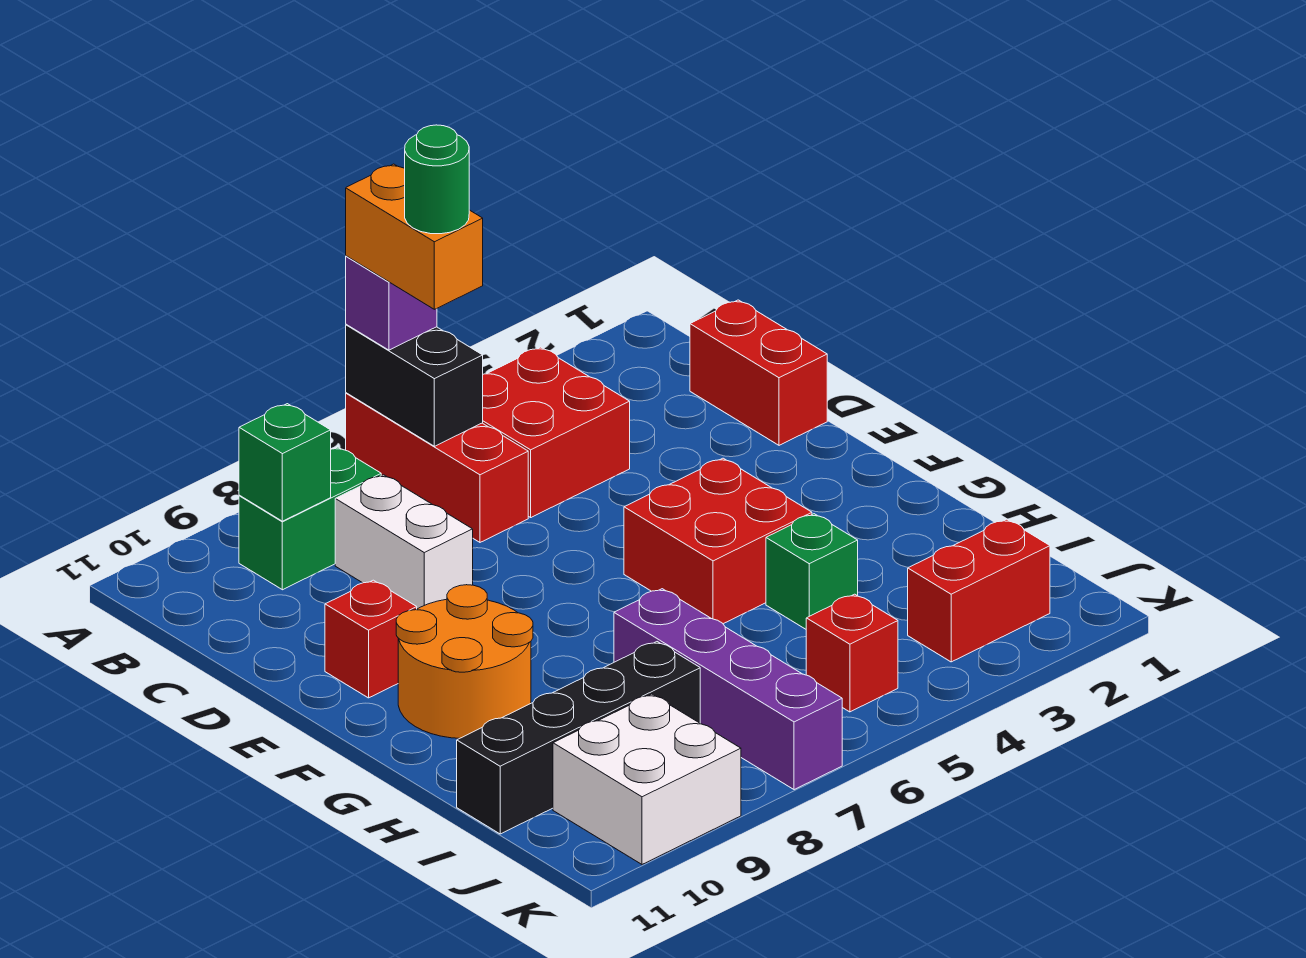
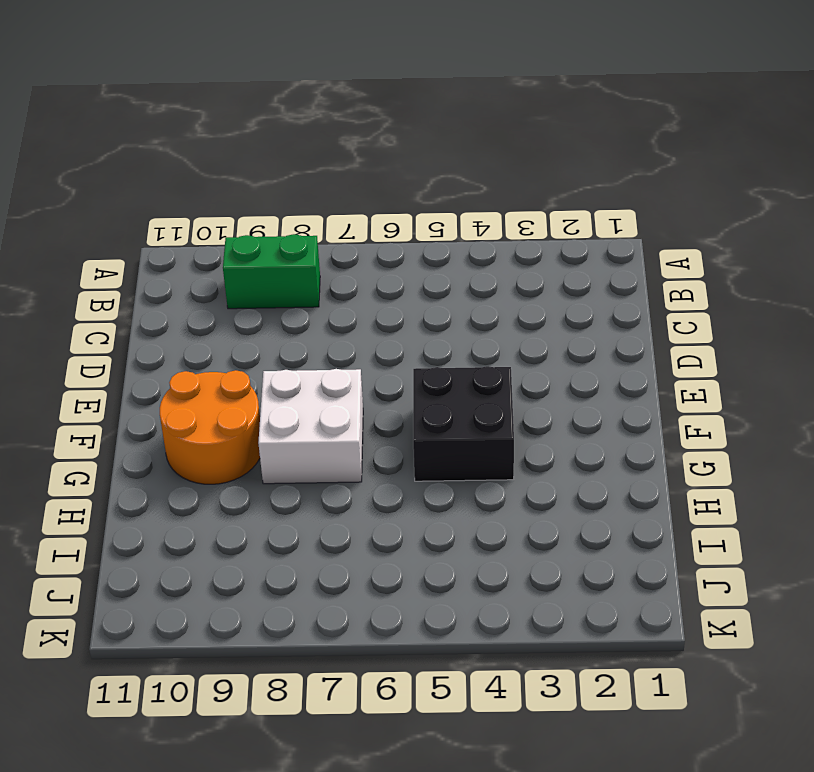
black 2x2 brick [413,366,514,481] -> red 2x2 brick [624,458,812,624]
white 2x2 brick [258,369,363,484] -> white 2x2 brick moved to [553,694,741,864]
none -> red 1x3 brick [346,393,528,542]
none -> red 2x2 brick [483,347,630,517]
none -> red 1x2 brick [690,300,827,445]

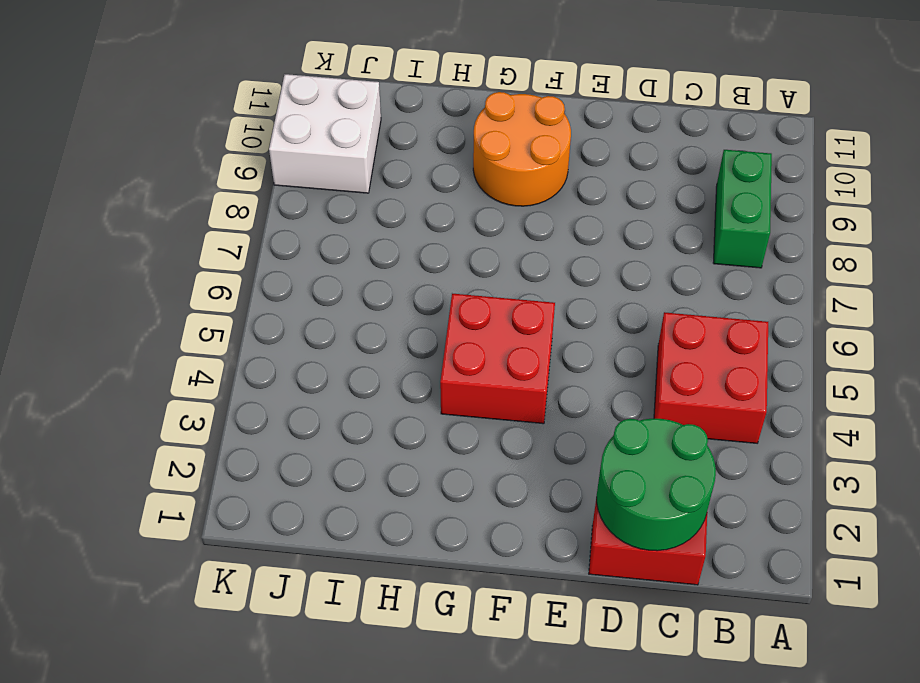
green 2x2 round brick [597,419,716,551] -> none
none -> red 1x3 brick [346,393,528,542]
none -> white 1x2 brick [335,475,473,609]
none -> red 1x1 brick [325,580,417,698]

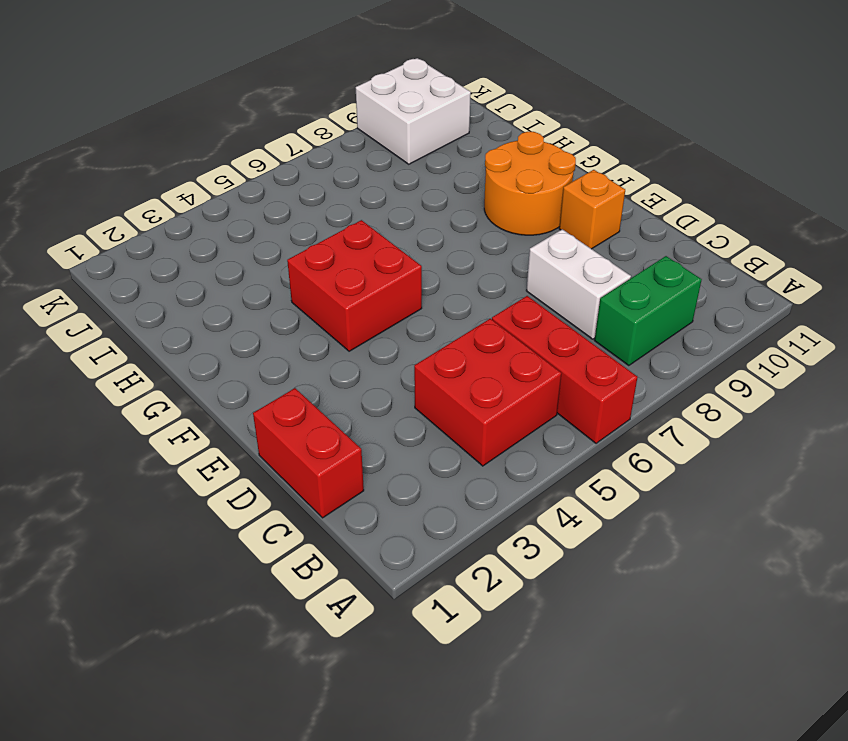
orange 1x1 brick [559,170,625,249] -> red 1x1 brick [325,580,417,698]
none -> green 1x1 brick [766,514,858,629]
none -> purple 1x4 brick [614,589,842,790]
none -> black 1x4 brick [457,642,700,834]

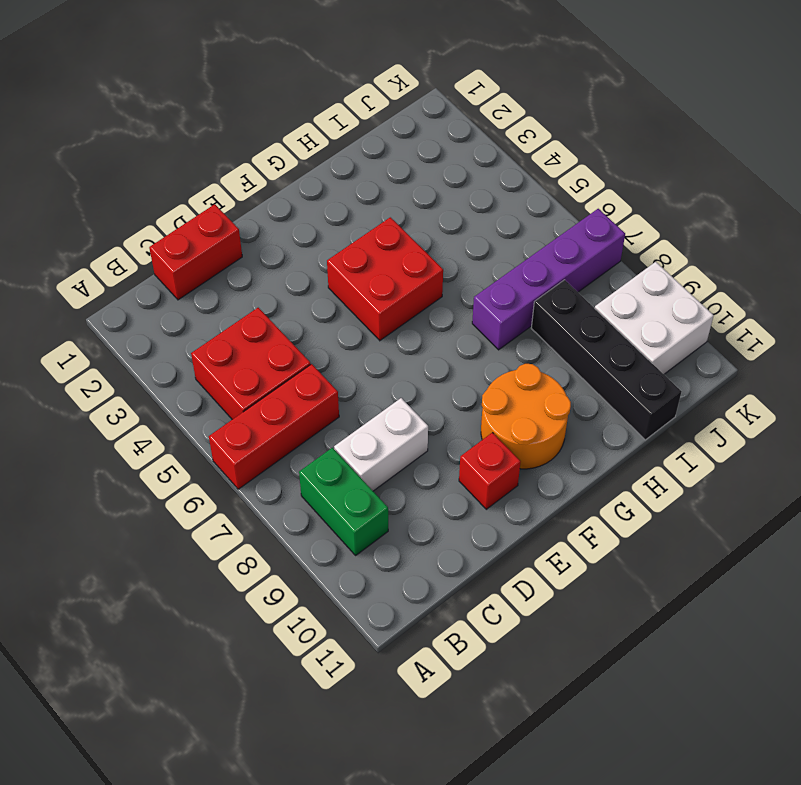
none -> green 1x1 brick [766,514,858,629]
none -> red 1x2 brick [908,519,1050,662]
none -> red 1x1 brick [806,594,898,712]

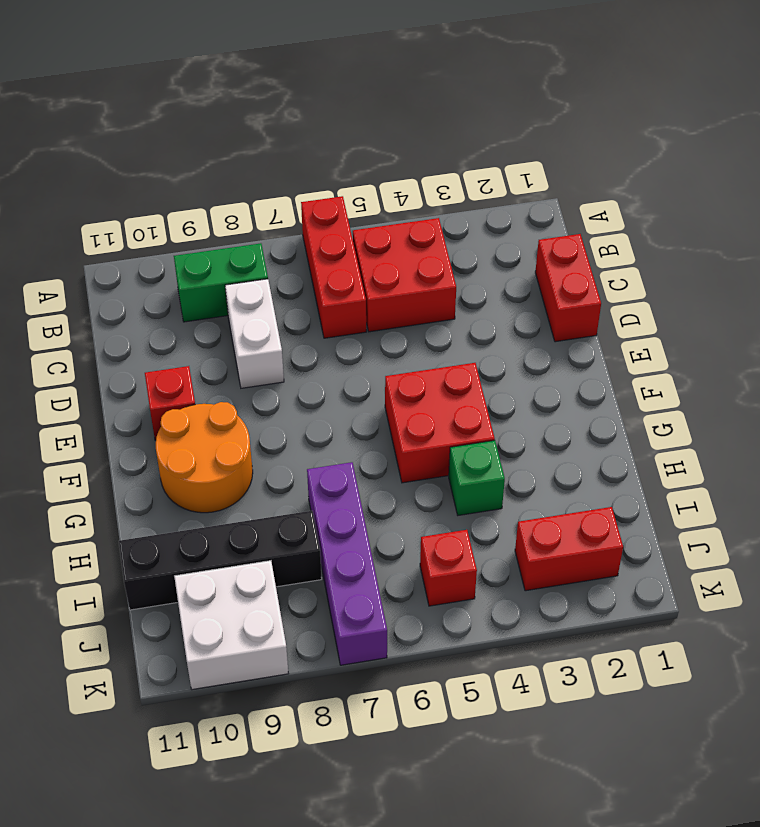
none -> black 1x2 brick [346,324,483,446]
none -> green 1x1 brick [239,404,331,521]
none -> purple 1x1 brick [346,256,437,350]

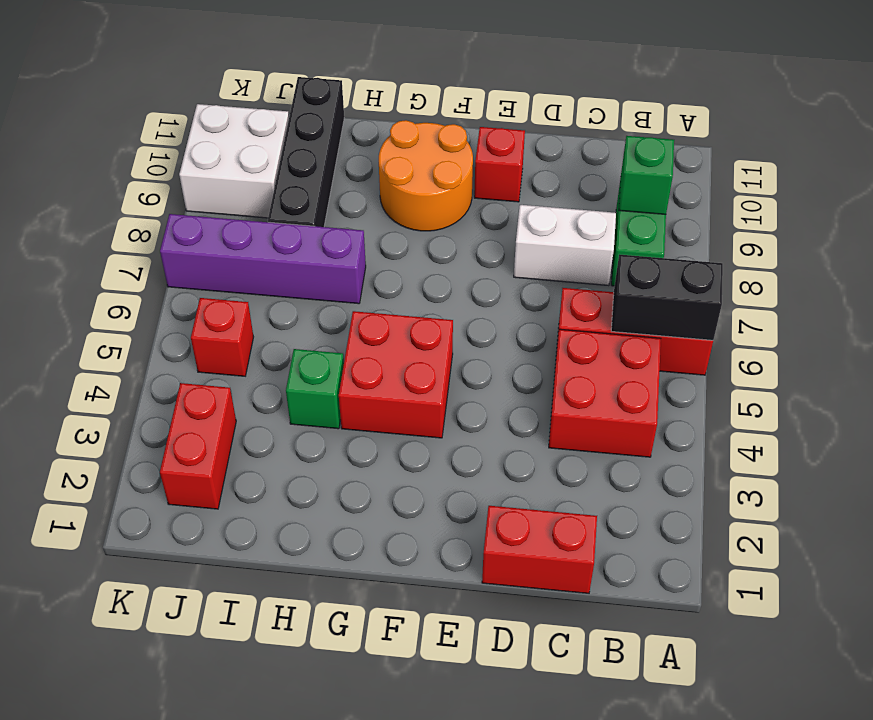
none -> purple 1x1 brick [346,256,437,350]
none -> orange 1x2 brick [346,164,483,309]
none -> green 1x1 round brick [405,125,469,234]

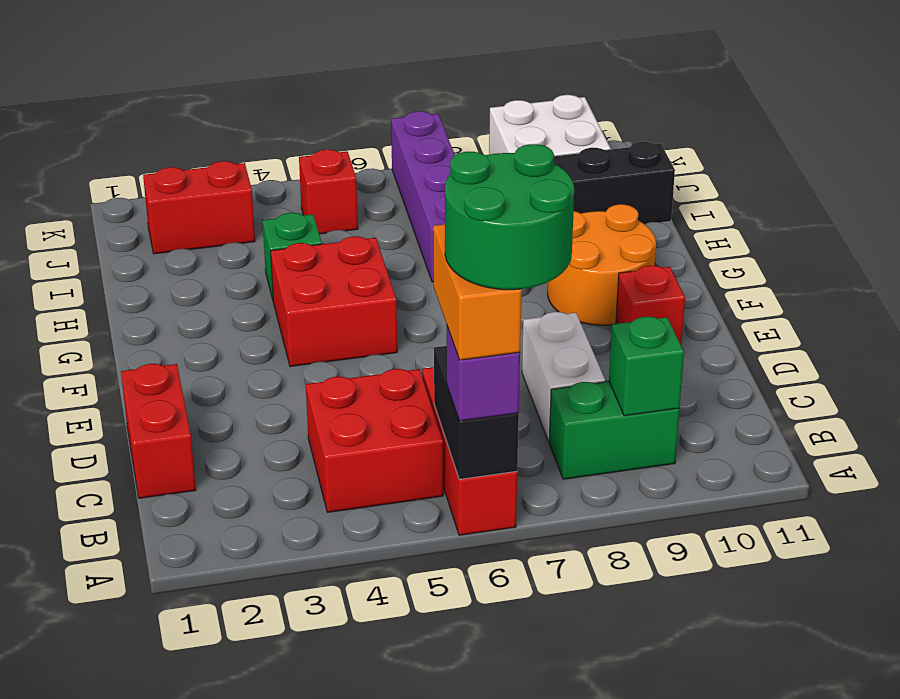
green 2x2 round brick [445,144,574,290] -> green 1x1 round brick [405,125,469,234]

